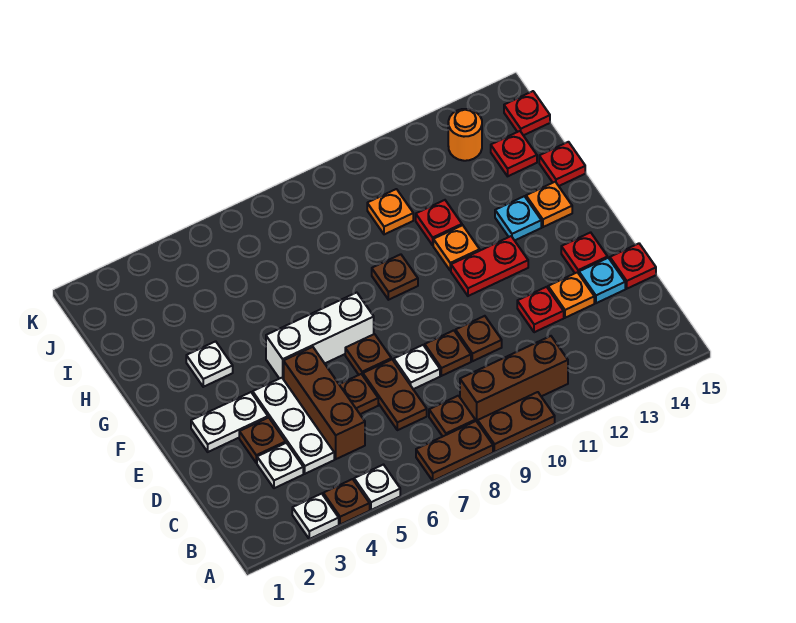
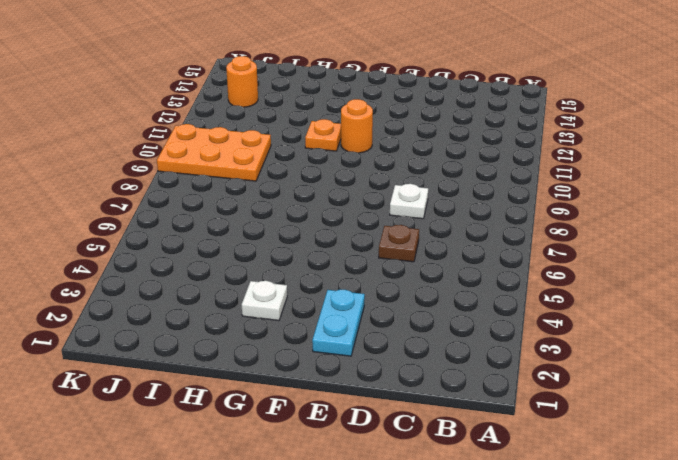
cyan 1x2 plate [312,290,365,356] -> white 1x2 plate [191,392,268,452]
orange 1x1 round brick [341,99,373,153] -> red 1x2 plate [451,236,528,296]
orange 2x3 plate [157,124,271,181] -> orange 1x1 plate [367,189,413,234]
none -> white 1x1 plate [292,494,339,539]
none -> brown 1x1 plate [323,479,370,525]
none -> white 1x1 plate [354,465,400,510]
none -> brown 1x2 plate [416,421,493,481]

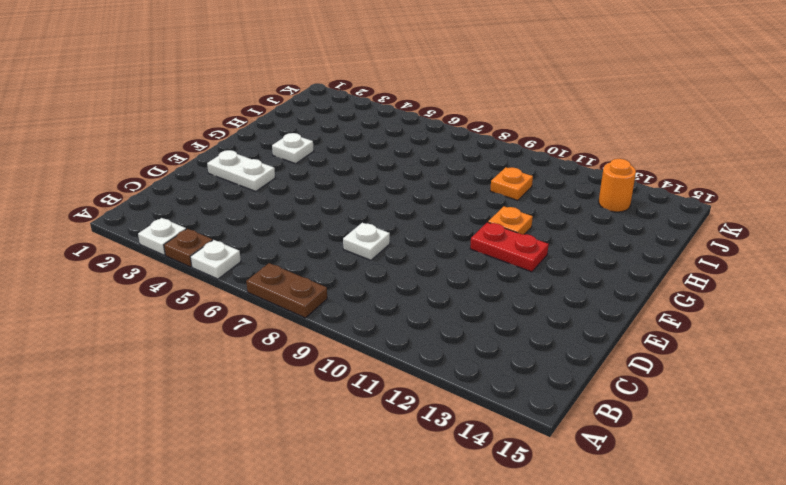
none -> brown 1x2 plate [478,392,555,452]
none -> brown 1x1 plate [429,396,475,436]
none -> brown 1x3 brick [460,336,568,423]
none -> white 1x1 plate [257,443,303,488]

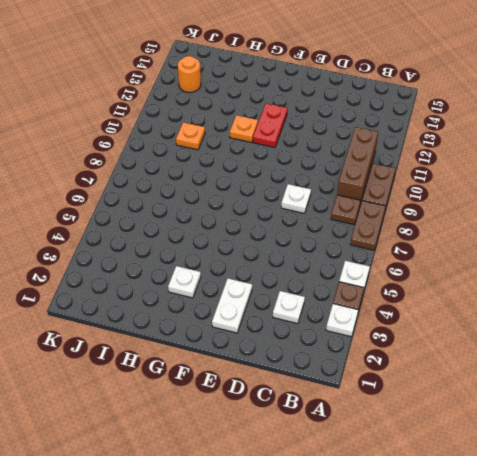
none -> white 1x3 plate [253,378,334,474]
none -> brown 1x3 brick [284,347,365,459]
none -> brown 1x2 plate [363,359,427,430]
none -> brown 1x1 plate [239,417,286,463]

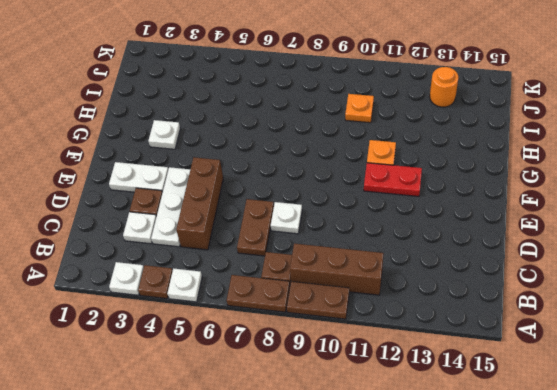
none -> brown 1x1 plate [339,374,378,414]
none -> brown 1x1 plate [425,330,471,376]
none -> brown 1x1 plate [456,316,502,361]
none -> red 1x1 plate [517,287,564,332]

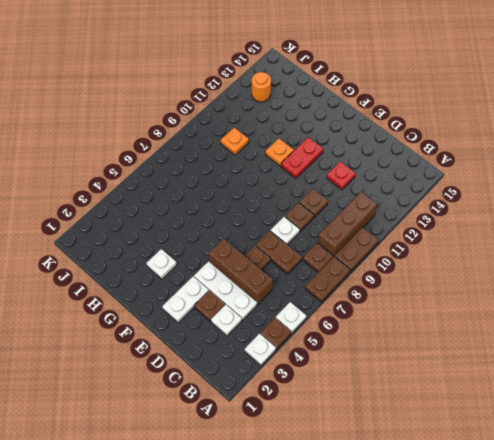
none -> orange 1x1 plate [548,272,594,318]
none -> cyan 1x1 plate [579,258,625,303]
none -> red 1x1 plate [610,244,656,289]
none -> brown 1x1 plate [345,334,391,375]

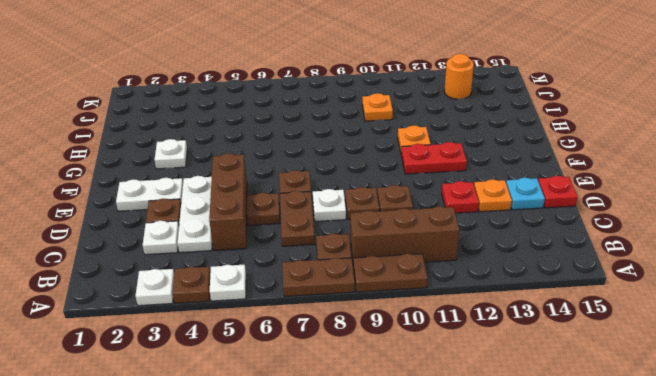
none -> red 1x1 plate [561,232,608,274]
none -> white 1x3 brick [266,293,374,379]
none -> brown 1x1 plate [372,254,418,300]
none -> cyan 1x1 plate [495,196,541,240]

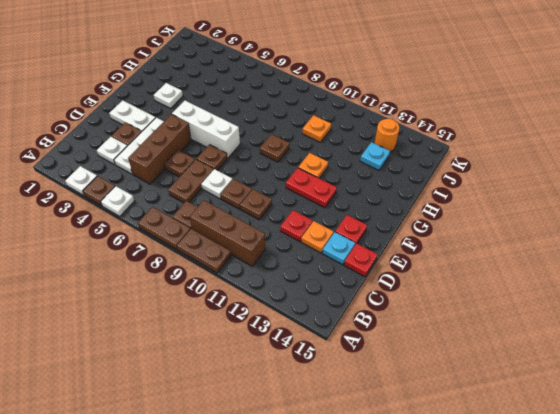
cyan 1x1 plate [360,142,390,170] -> cyan 1x1 plate moved to [495,196,541,240]
none -> orange 1x1 plate [526,182,572,227]
none -> red 1x1 plate [416,200,462,245]
none -> red 1x1 plate [539,142,585,186]
none -> red 1x1 plate [491,131,537,176]

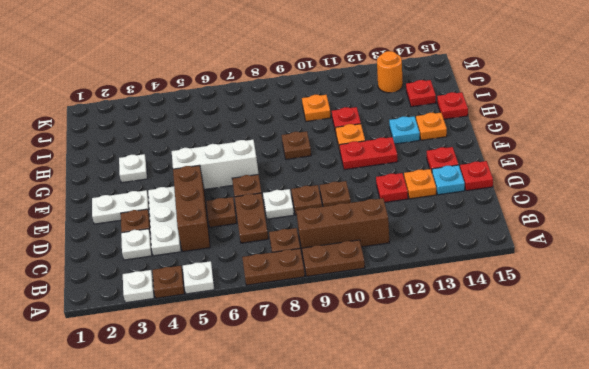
none -> red 1x1 plate [504,91,550,135]

